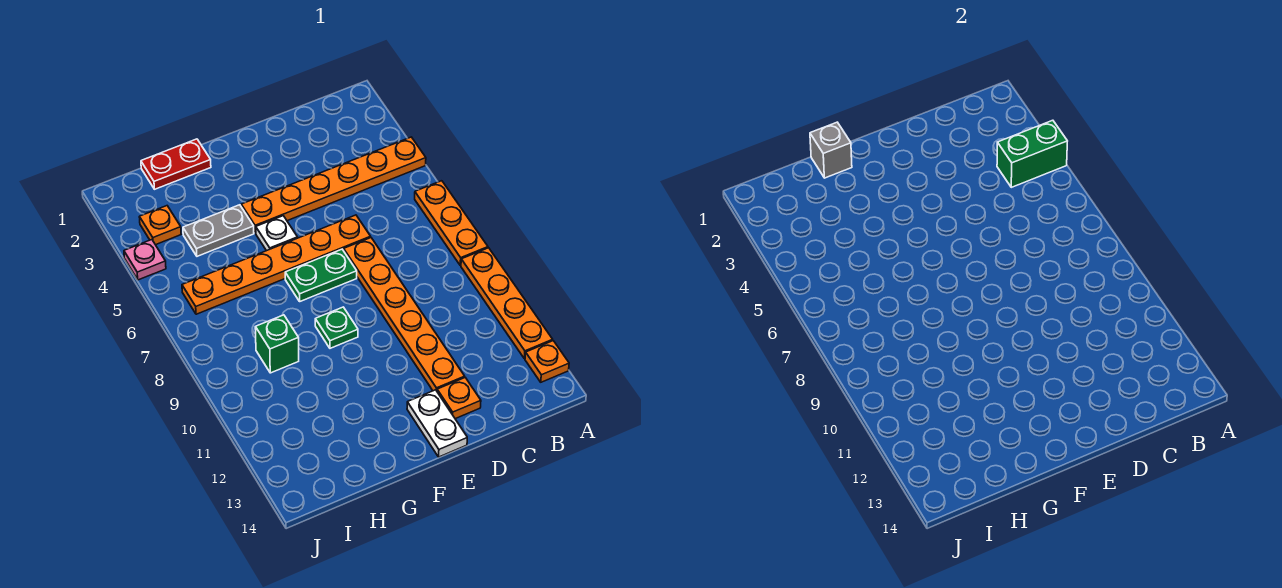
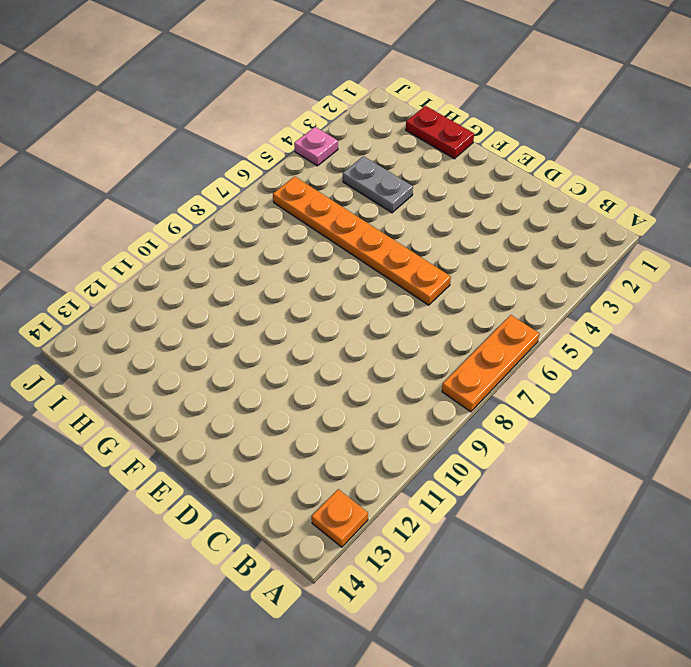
none -> orange 1x6 plate [241,137,426,233]
none -> orange 1x4 plate [461,248,553,359]
none -> orange 1x6 plate [344,238,465,391]

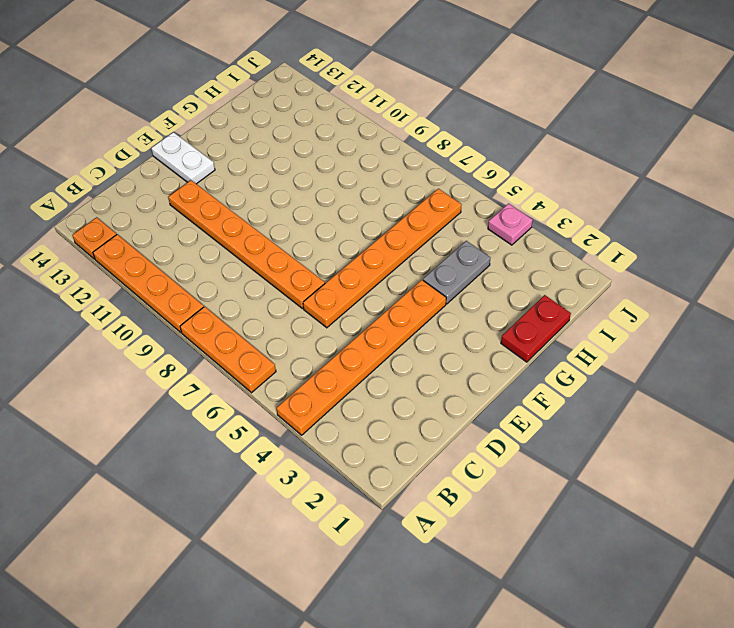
none -> orange 1x1 plate [437,378,481,419]
none -> green 1x2 plate [285,249,357,301]
none -> white 1x1 plate [256,216,298,251]

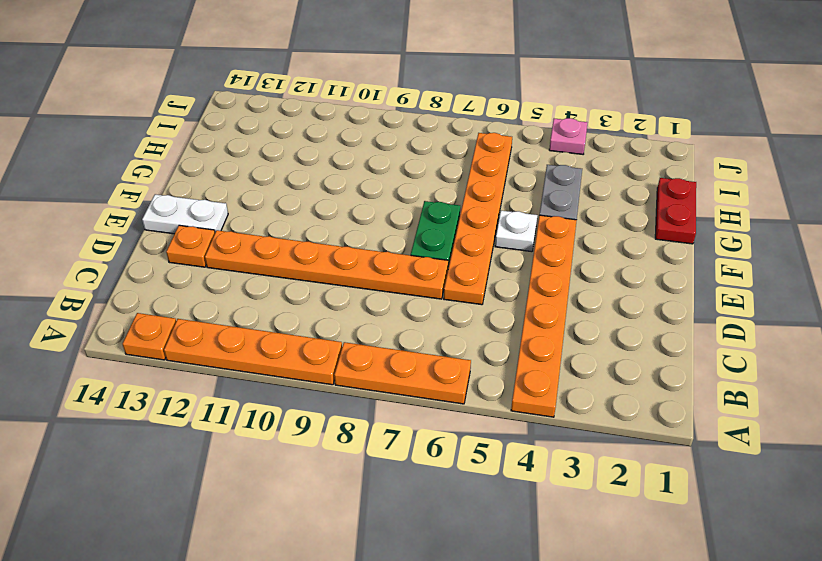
none -> green 1x1 plate [315,307,358,348]
none -> green 1x1 brick [255,315,299,373]
none -> orange 1x1 plate [139,206,181,245]

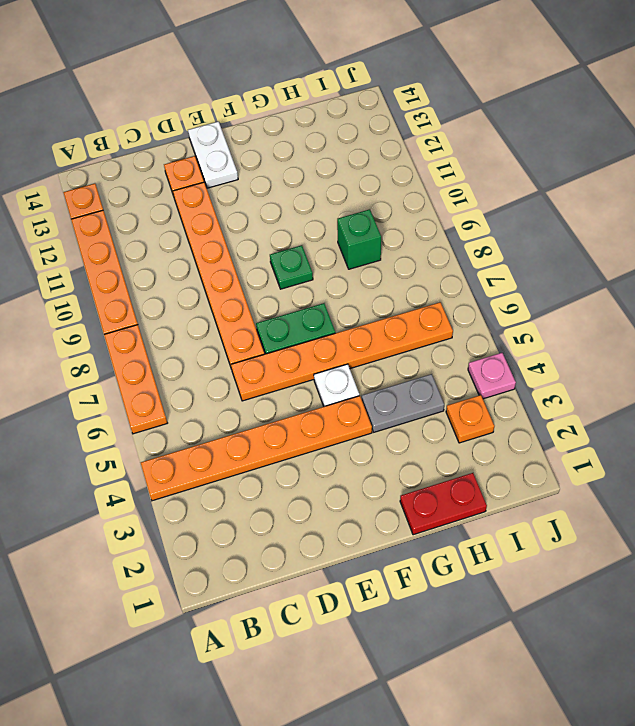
none -> green 1x2 brick [997,120,1067,187]
none -> grey 1x1 brick [810,122,852,178]

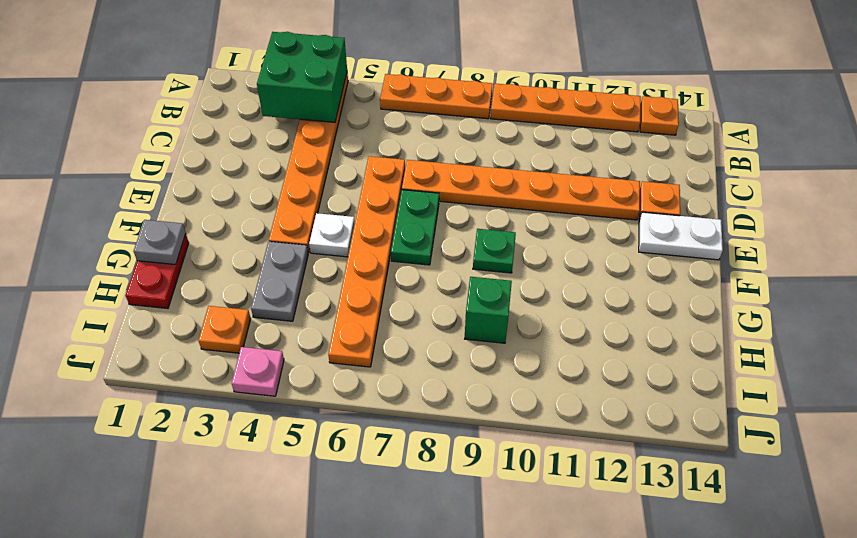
green 2x2 brick [257,32,347,122] -> green 1x2 brick [997,120,1067,187]
grey 1x1 plate [134,220,186,265] -> grey 1x1 brick [810,122,852,178]

